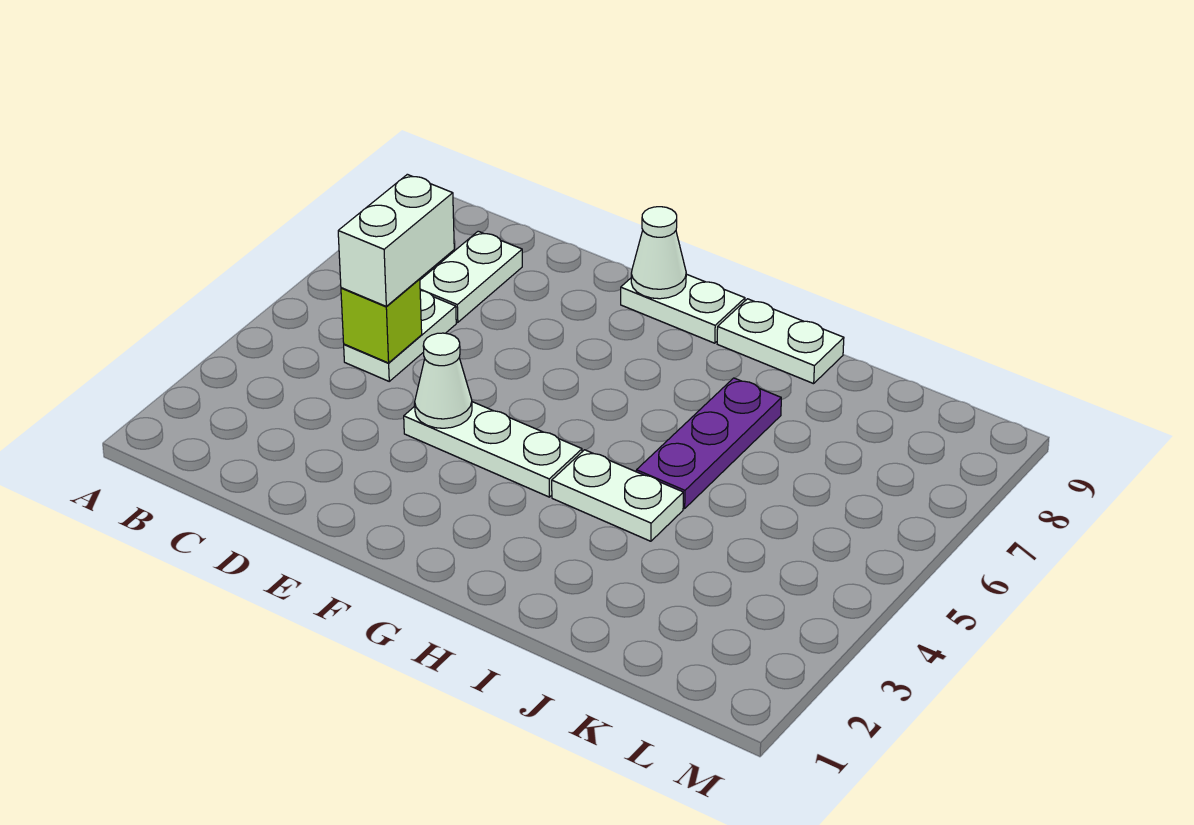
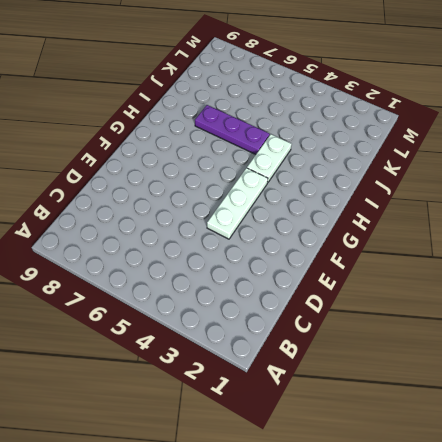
none -> white 1x2 plate [344,291,456,381]
none -> white 1x2 plate [420,231,522,322]

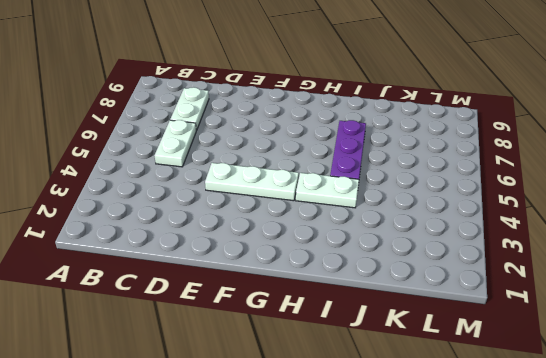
none -> white 1x2 plate [621,274,745,343]
none -> white 1x2 plate [717,299,844,384]

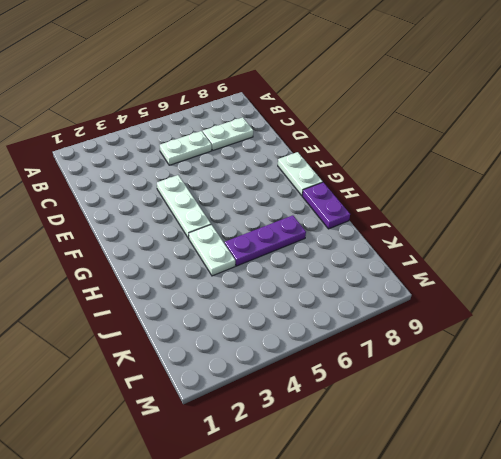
purple 1x2 plate [302,182,350,229] -> white 1x2 plate [717,299,844,384]
none -> lime 1x1 brick [341,279,422,363]
none -> white 1x1 cone [415,333,472,428]

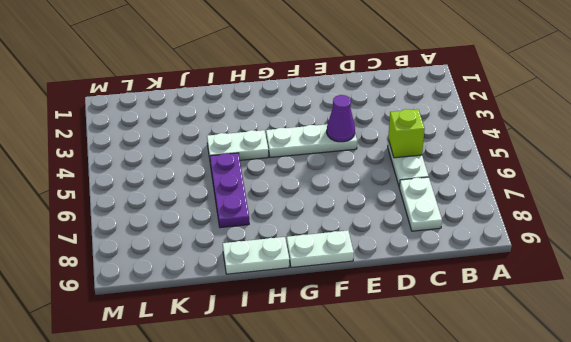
purple 1x1 cone [327,95,355,142] -> white 1x1 cone [415,333,472,428]
none -> white 1x1 cone [631,207,686,299]
none -> white 1x2 brick [338,174,454,307]

